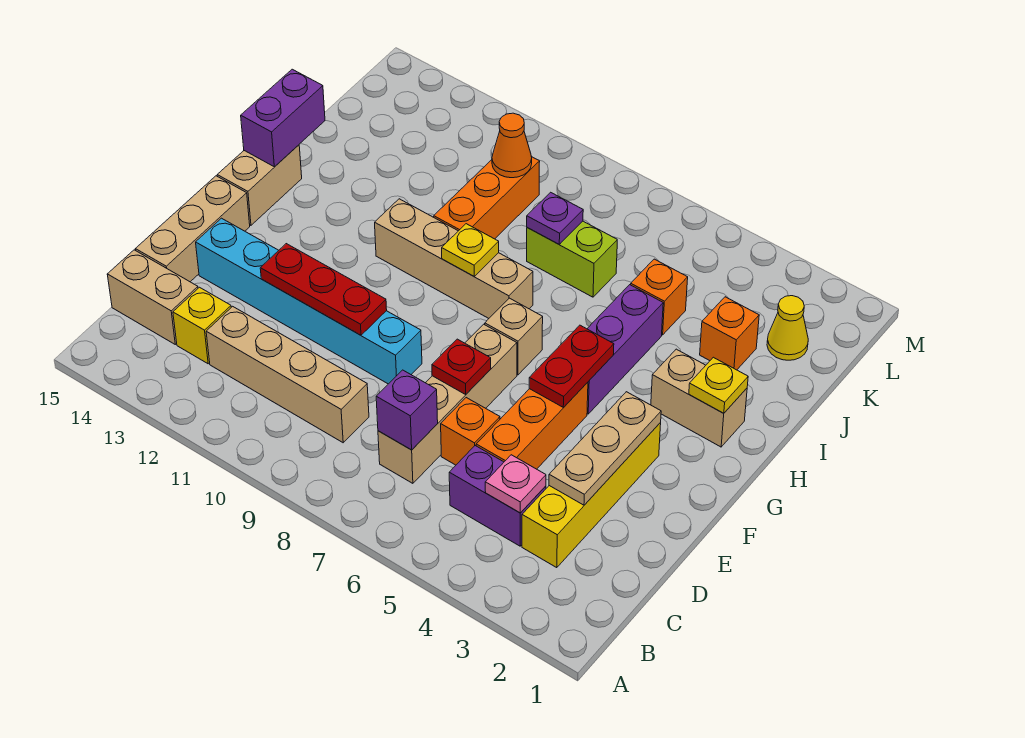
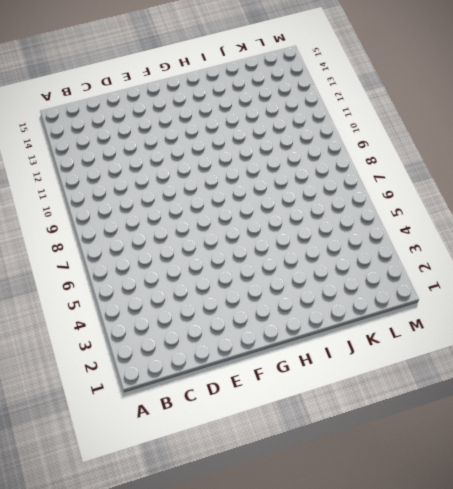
none -> yellow 1x4 brick [522,423,661,568]
none -> purple 1x2 brick [449,446,546,546]
none -> tan 1x4 brick [378,324,517,483]
none -> tan 1x4 brick [206,306,369,443]

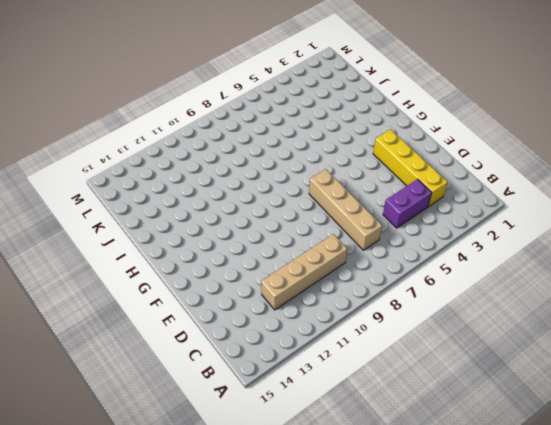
none -> yellow 1x1 brick [173,287,231,364]
none -> tan 1x2 brick [107,250,198,344]
none -> orange 1x3 brick [476,382,588,469]
none -> orange 1x1 brick [441,398,500,465]

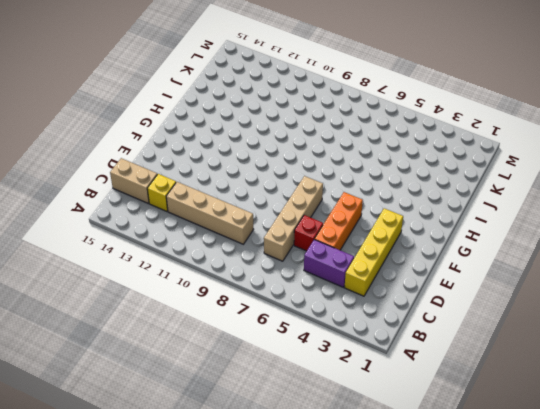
red 1x1 brick [294,215,323,251] -> orange 1x1 brick [441,398,500,465]
none -> tan 1x3 brick [136,176,250,282]
none -> cyan 1x6 brick [196,218,422,384]
none -> purple 1x3 brick [587,285,663,414]
none -> tan 1x1 brick [485,298,543,375]

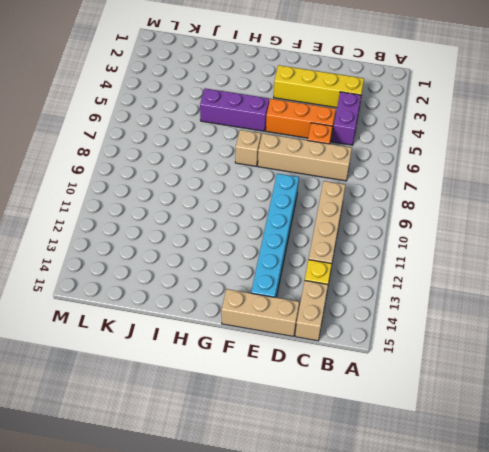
none -> tan 1x2 brick [217,145,302,225]
none -> tan 1x2 brick [651,349,747,447]
none -> tan 1x4 brick [375,199,533,318]
none -> orange 1x3 brick [434,157,540,239]

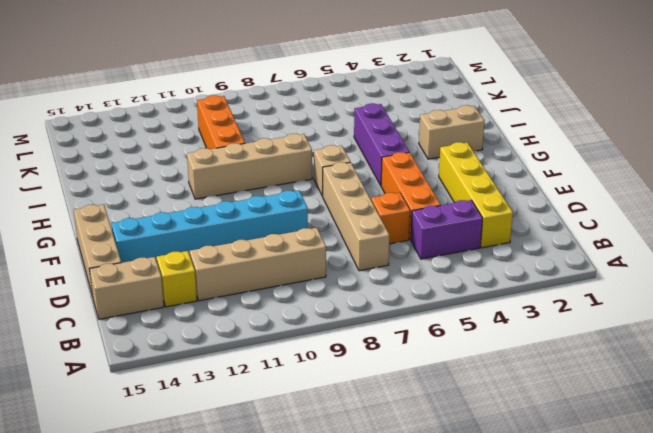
none -> tan 1x2 brick [217,145,302,225]
none -> orange 1x1 brick [700,297,759,370]
none -> orange 1x1 brick [631,259,688,335]
none -> lime 1x2 brick [527,221,617,297]

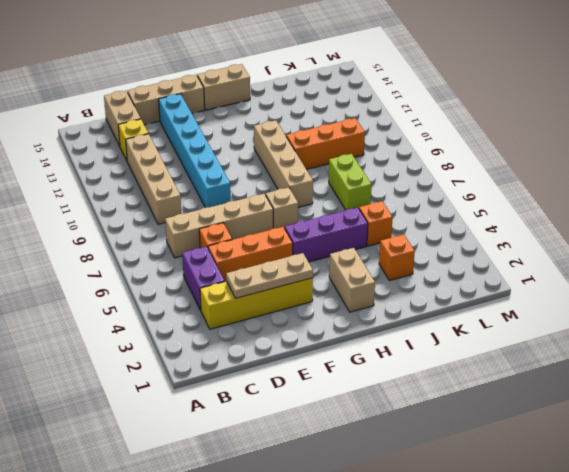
none -> yellow 1x1 cone [767,296,808,360]
none -> pink 1x1 plate [485,455,546,513]
none -> purple 1x1 brick [376,370,438,450]
none -> red 1x1 plate [432,339,491,394]

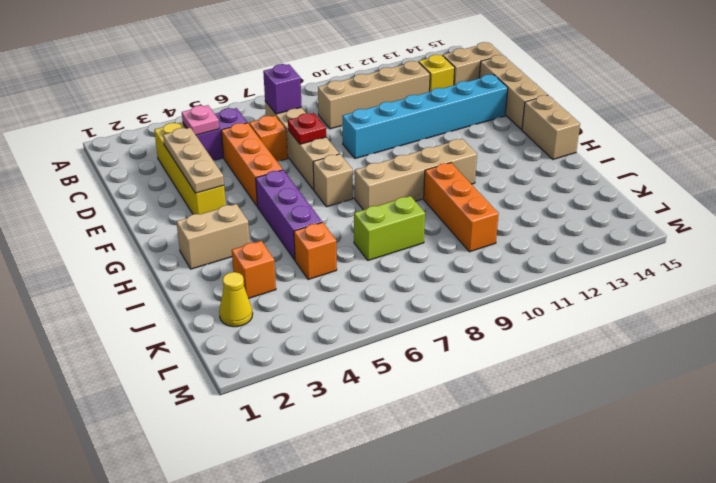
none -> red 1x3 plate [260,244,387,335]
none -> red 1x2 plate [529,325,614,408]
none -> yellow 1x1 plate [689,357,748,413]
none -> yellow 1x1 plate [442,224,499,276]

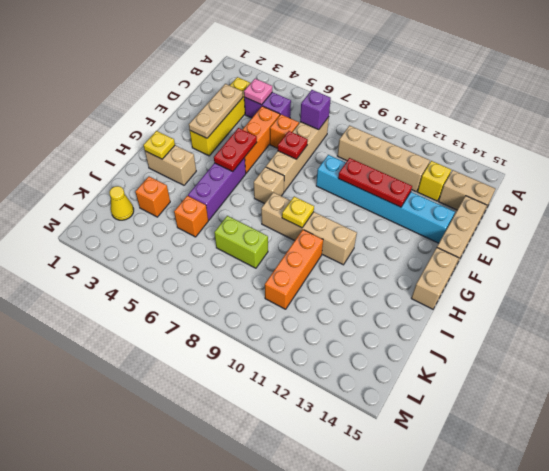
none -> purple 1x2 brick [241,69,325,167]
none -> purple 1x1 plate [527,192,583,244]
none -> orange 1x1 cone [492,113,532,178]

